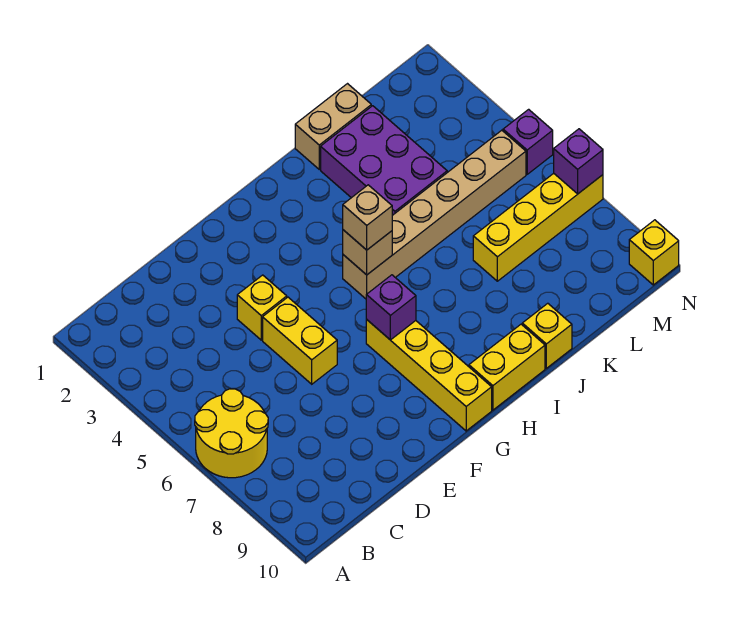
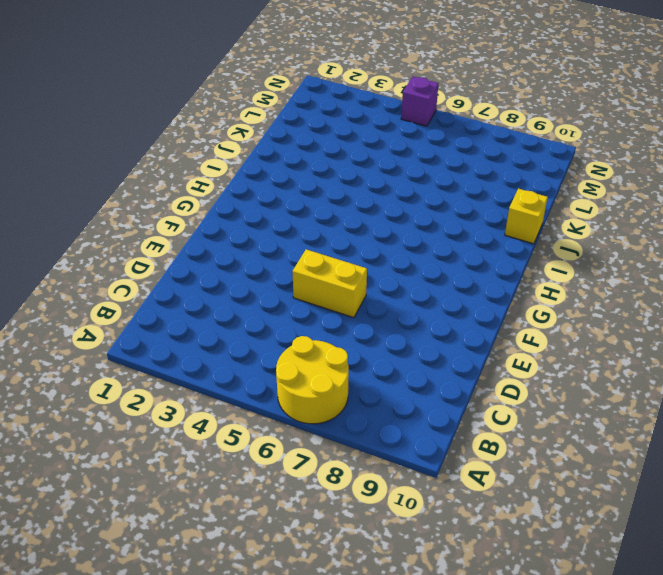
none -> yellow 1x1 brick [237,275,287,340]
none -> yellow 1x4 brick [366,320,492,431]
none -> tan 1x6 brick [343,130,526,299]

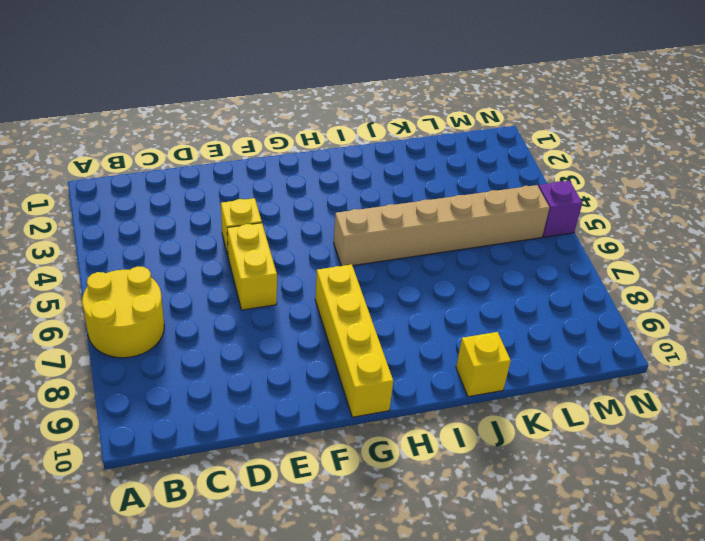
none -> yellow 1x2 brick [469,324,545,410]
none -> tan 1x2 brick [295,84,371,169]
none -> purple 2x3 brick [321,106,447,215]

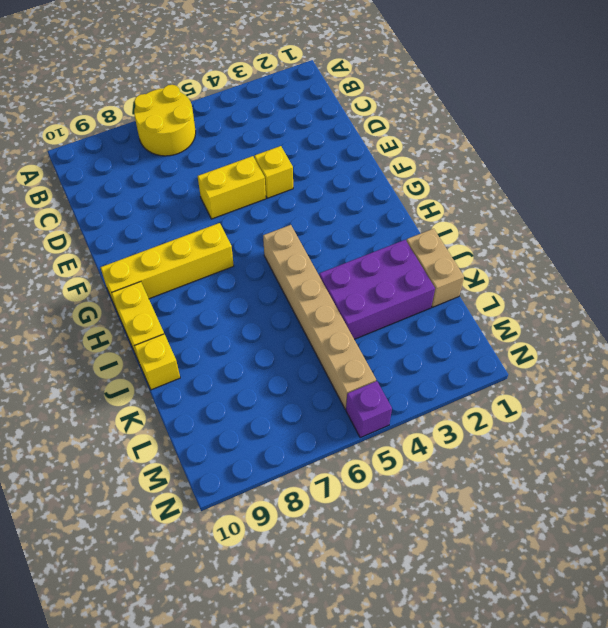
none -> yellow 1x4 brick [473,173,603,281]
none -> yellow 1x1 brick [629,220,679,285]
none -> purple 1x1 brick [366,275,416,340]

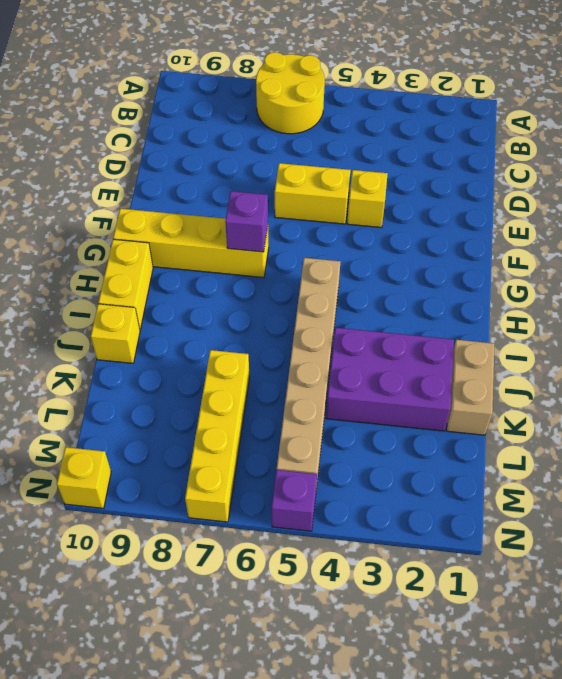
none -> tan 1x1 brick [343,230,392,275]
none -> purple 1x1 brick [554,129,603,194]
none -> tan 1x1 brick [343,185,392,250]

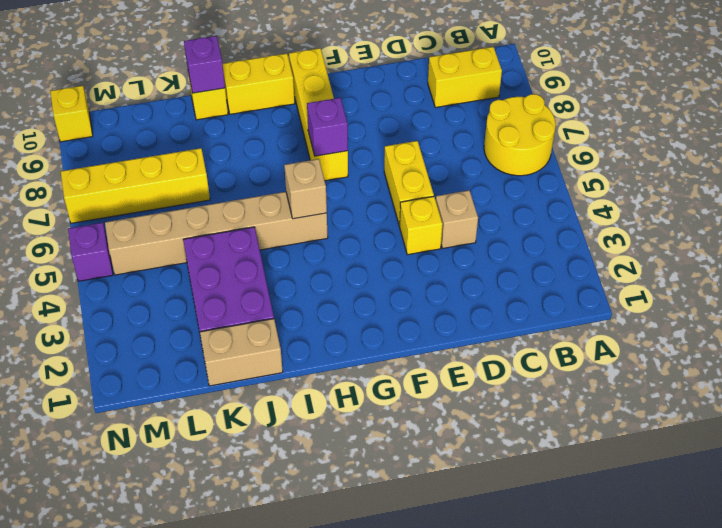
yellow 1x2 brick [428,47,502,107] -> none
tan 1x1 brick [436,190,478,248] -> tan 1x1 brick moved to [343,185,392,250]
purple 1x1 brick [184,36,225,93] -> purple 1x1 brick moved to [554,129,603,194]

